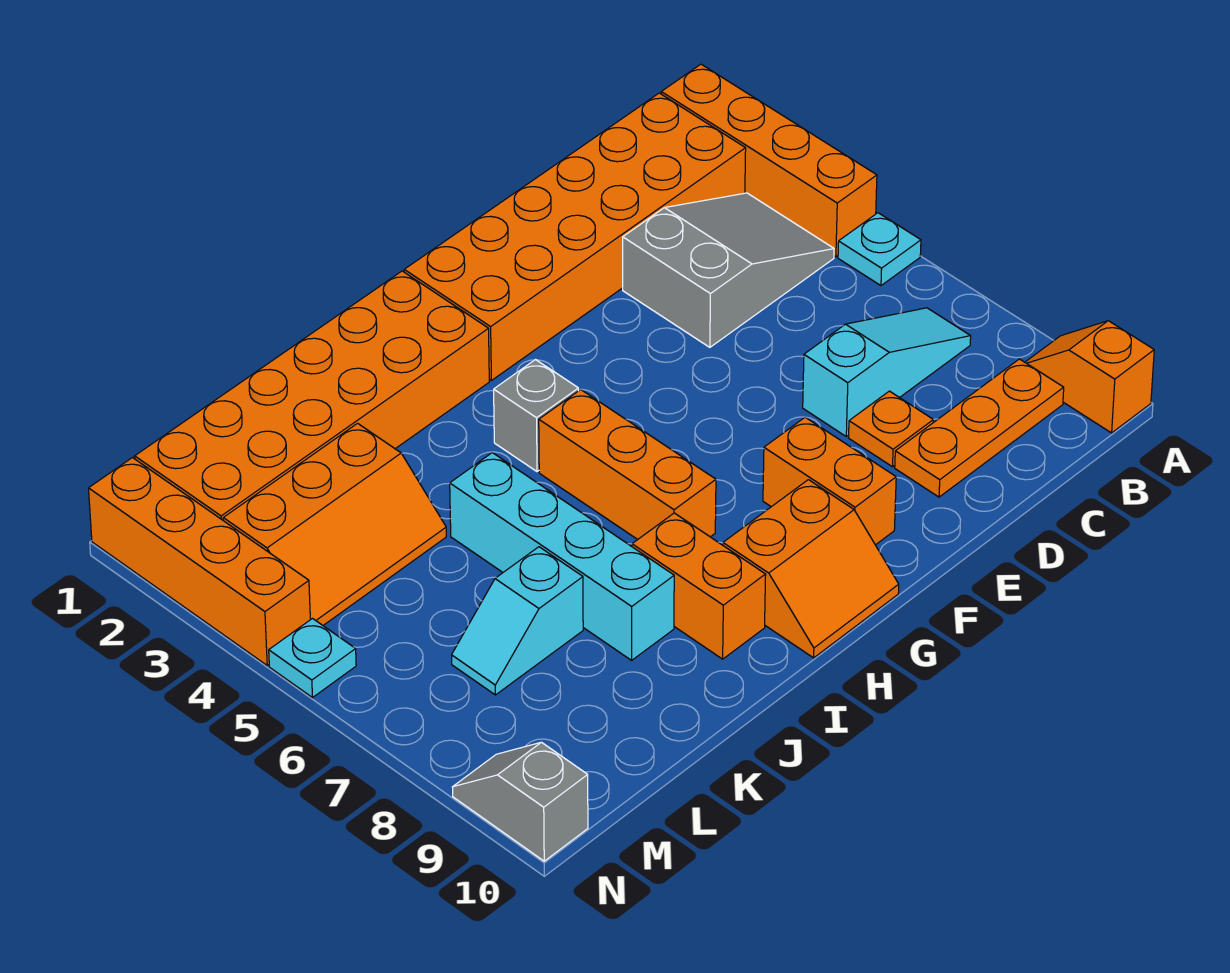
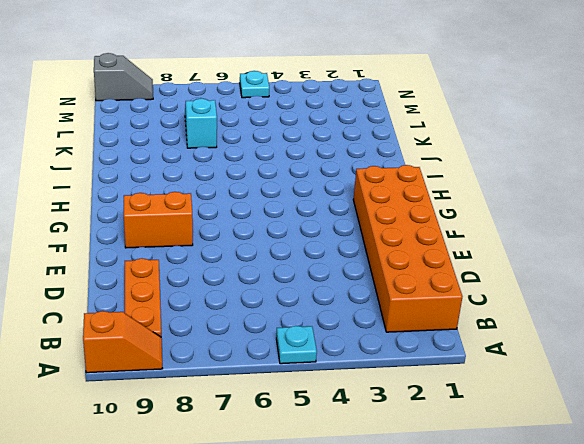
none -> orange 1x4 brick [661,64,877,257]
none -> grey 2x3 slope [623,193,834,347]
none -> cyan 1x3 slope [803,308,971,436]

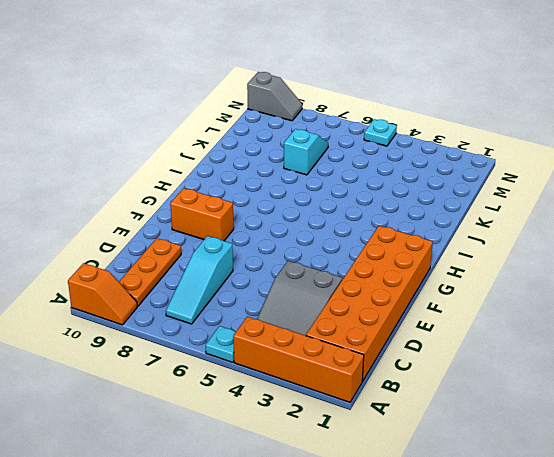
none -> orange 1x1 plate [849,391,933,467]
none -> orange 2x2 slope [723,480,899,658]
none -> orange 2x6 brick [135,271,489,520]

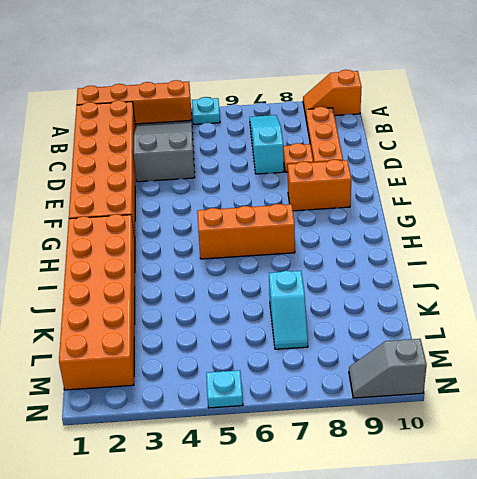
none -> orange 2x2 slope [723,480,899,658]
none -> grey 1x1 brick [494,360,578,472]
none -> orange 1x2 brick [632,513,766,659]

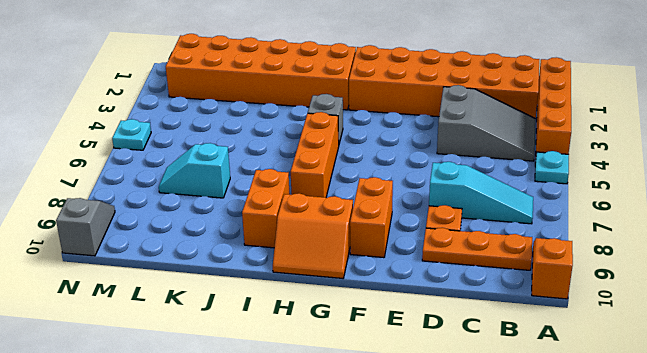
none -> cyan 1x4 brick [450,453,674,660]
none -> orange 2x3 slope [223,423,446,625]
none -> orange 1x4 brick [89,458,311,665]

